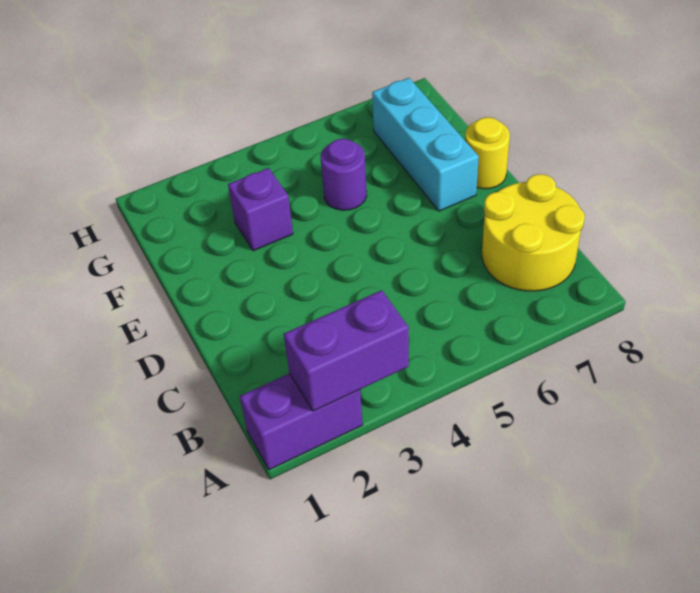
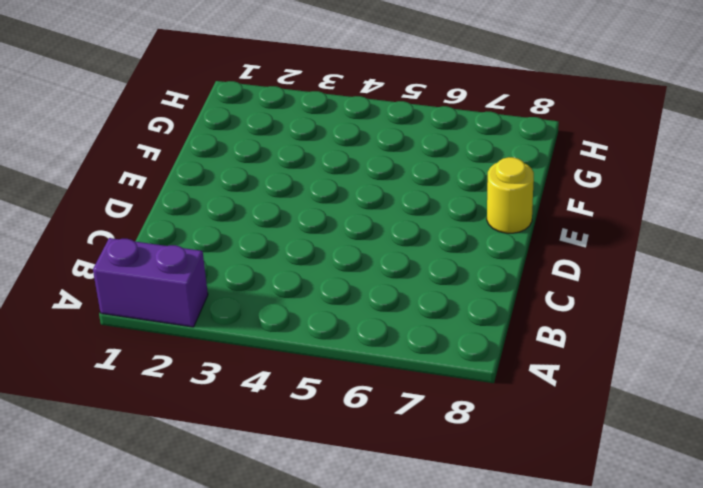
none -> yellow 2x2 round brick [482,174,585,291]
none -> cyan 1x3 brick [372,78,479,211]

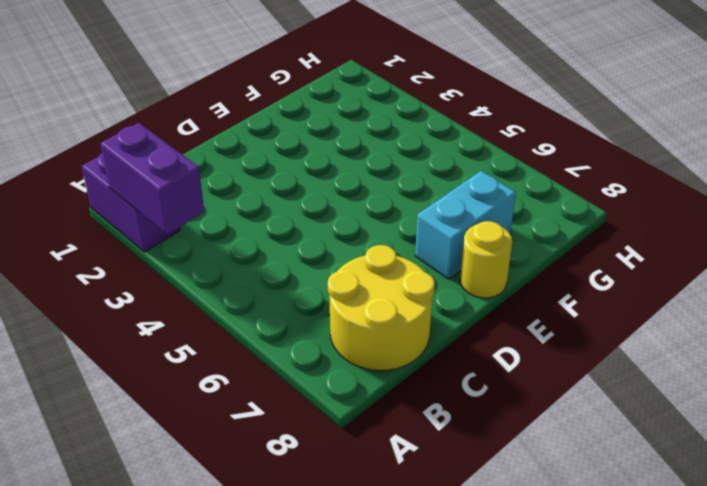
cyan 1x2 brick [415,171,516,279] -> cyan 1x3 brick [372,78,479,211]
none -> purple 1x1 brick [228,168,293,251]
none -> purple 1x1 round brick [321,139,367,210]

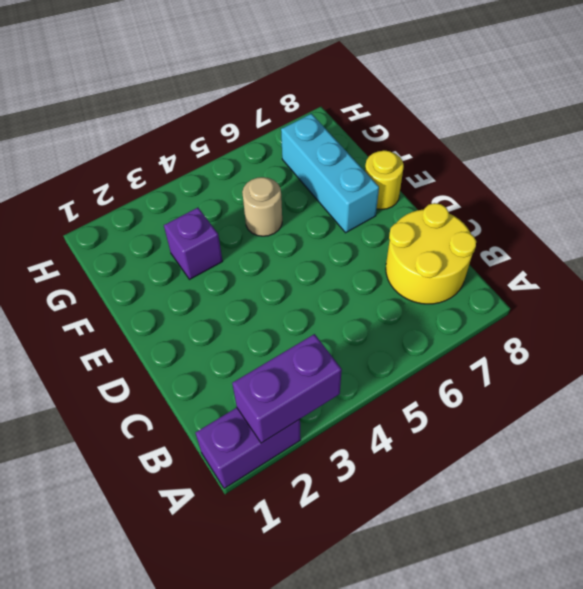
tan 1x1 round brick [242,177,282,236] -> purple 1x1 round brick [321,139,367,210]

